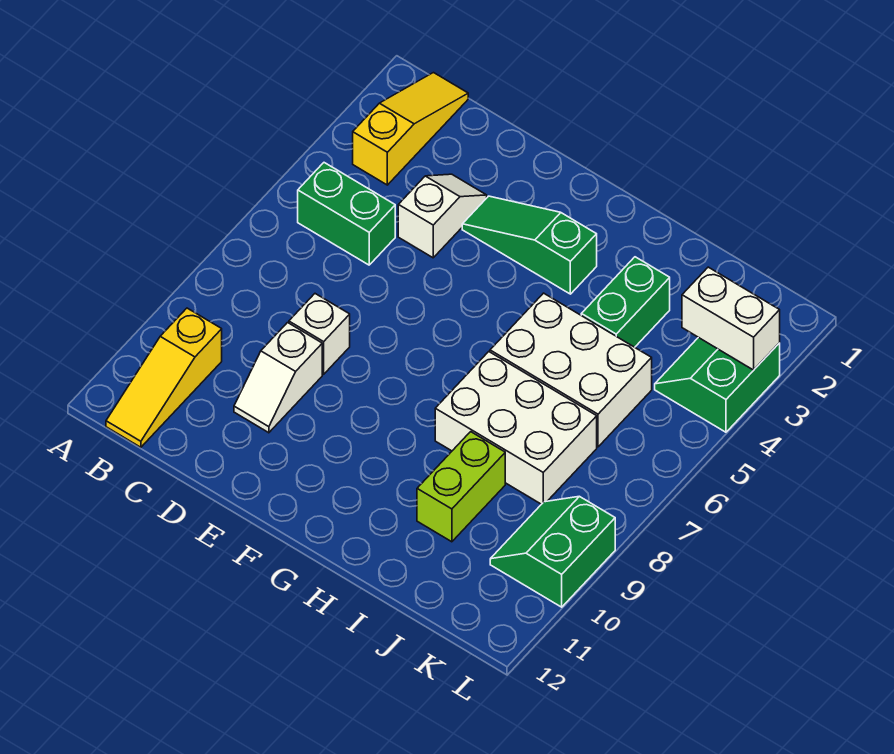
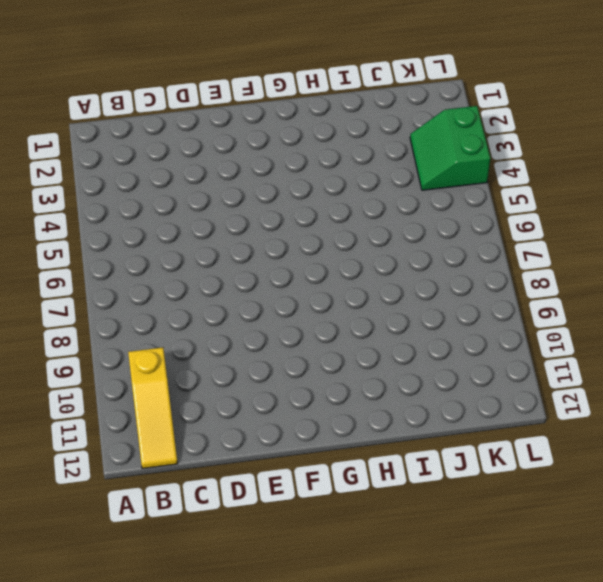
none -> yellow 1x3 slope [353,73,468,185]
none -> green 1x2 brick [298,163,395,265]
none -> white 1x2 slope [398,174,487,258]

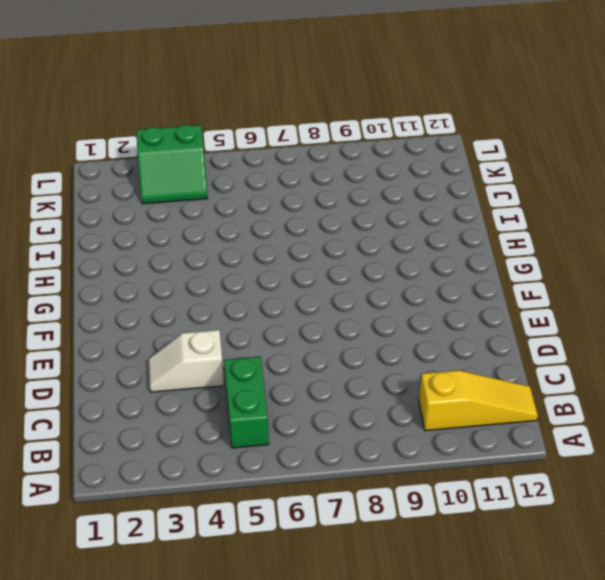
none -> yellow 1x3 slope [353,73,468,185]
none -> white 1x1 brick [289,294,350,374]
none -> white 1x2 slope [234,323,322,433]

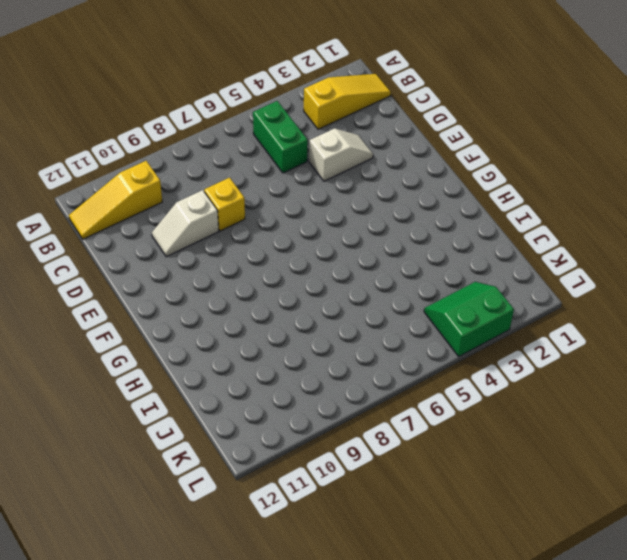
yellow 1x1 brick [204,178,245,231] -> white 1x1 brick [289,294,350,374]
none -> green 1x3 slope [462,196,597,294]
none -> white 2x3 brick [490,293,652,447]
none -> white 2x3 brick [435,352,597,504]

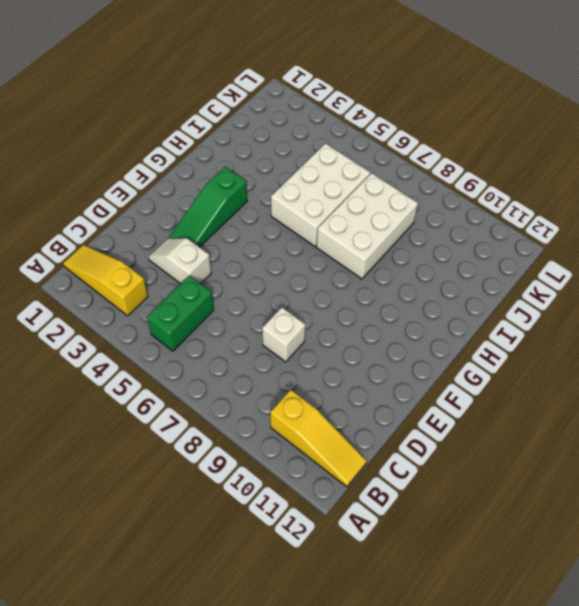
none -> white 1x2 slope [234,323,322,433]
none -> green 1x2 brick [581,257,670,347]
none -> lime 1x2 brick [417,432,505,542]

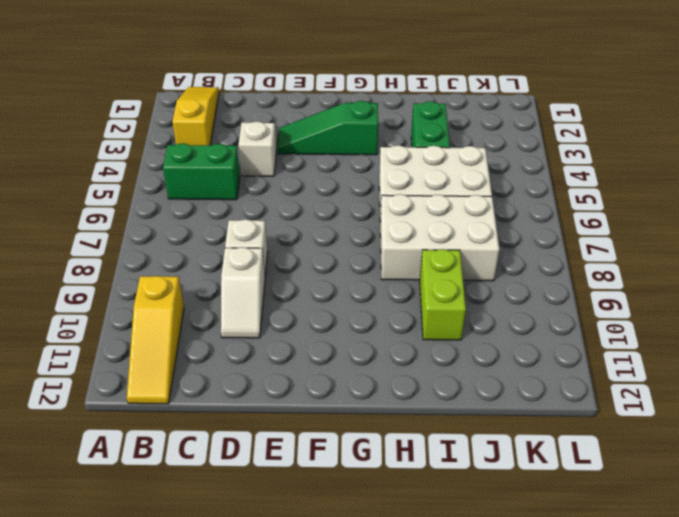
none -> green 2x2 slope [655,337,780,432]
none -> green 2x2 slope [490,496,615,607]
none -> white 1x2 brick [682,267,780,370]

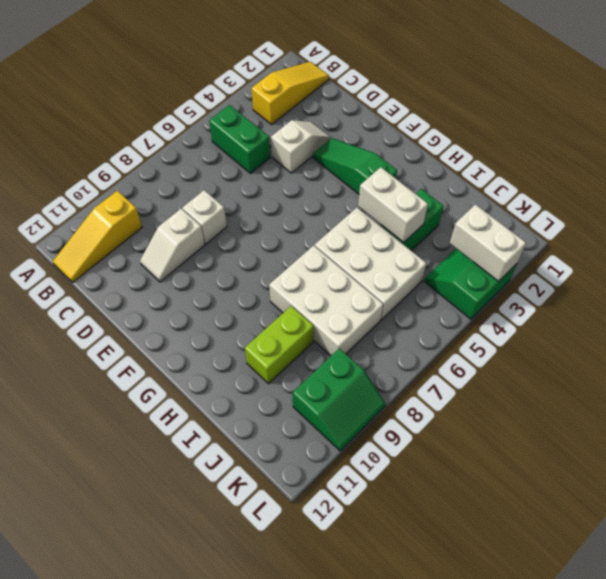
white 1x2 brick [358,167,428,243] -> none
green 2x2 slope [293,348,386,451] -> green 2x2 slope turned to [490,496,615,607]

